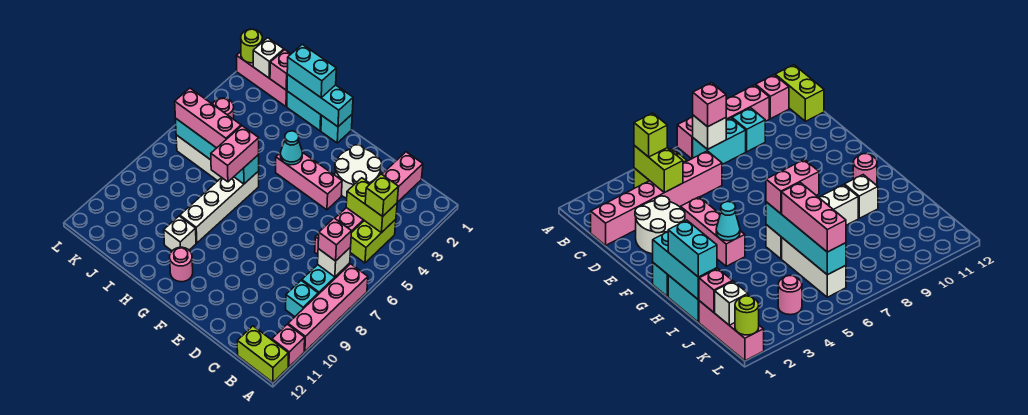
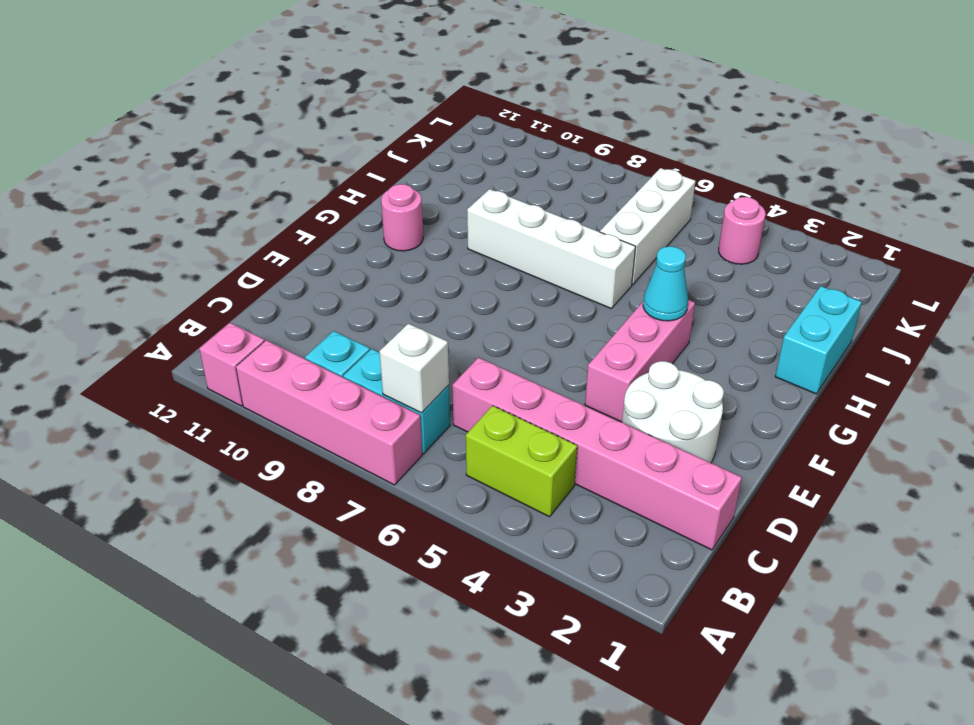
none -> lime 1x2 brick [237,326,289,382]
none -> cyan 1x1 brick [321,115,352,143]
none -> white 1x1 brick [164,216,196,251]
none -> pink 1x3 brick [236,52,287,107]

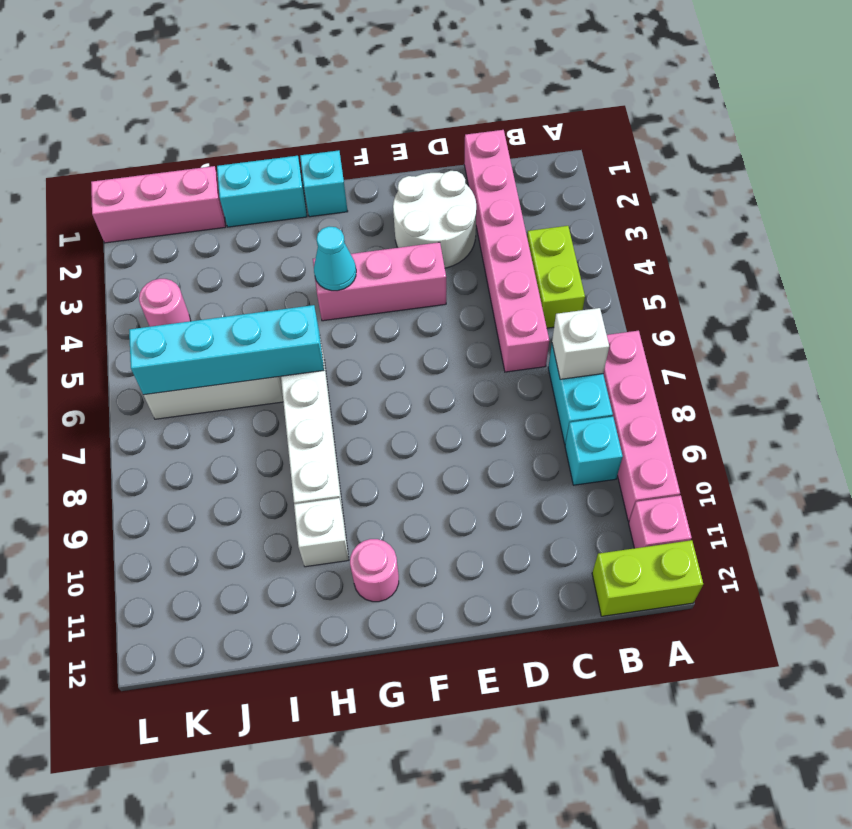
none -> lime 1x2 brick [346,178,397,233]
none -> cyan 1x3 brick [287,75,353,127]
none -> pink 1x1 brick [270,50,291,90]
none -> white 1x1 brick [253,38,284,78]

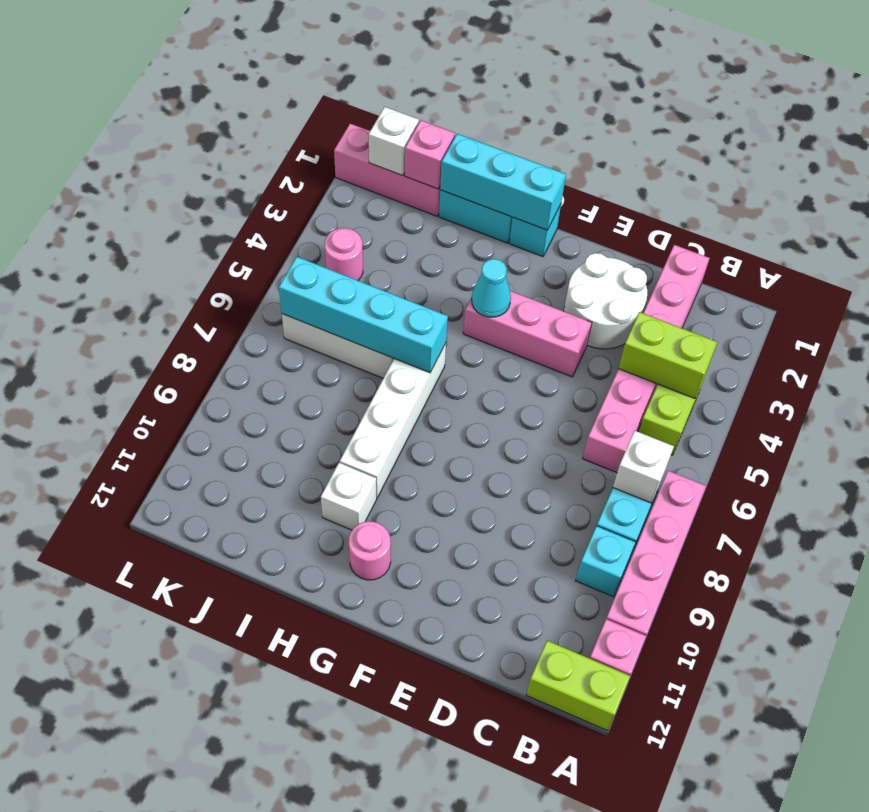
none -> lime 1x1 round brick [241,29,262,63]
none -> lime 1x1 brick [365,174,399,217]
none -> pink 1x1 brick [318,218,352,261]
none -> cyan 1x2 brick [287,44,336,97]

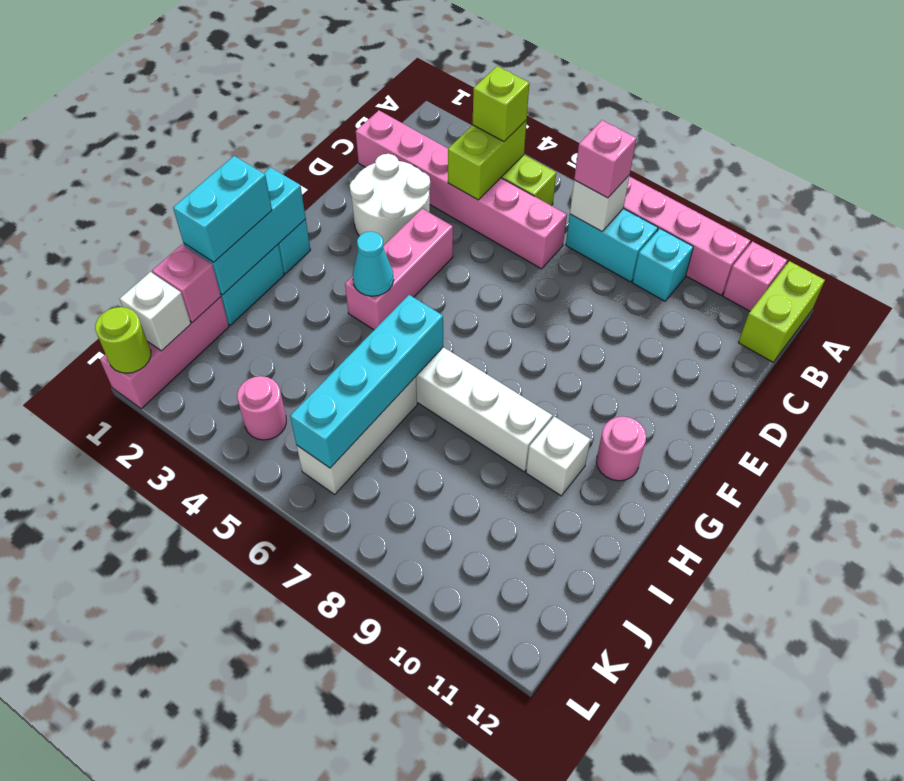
none -> pink 1x2 brick [211,126,259,182]
none -> pink 1x3 brick [175,88,241,148]

